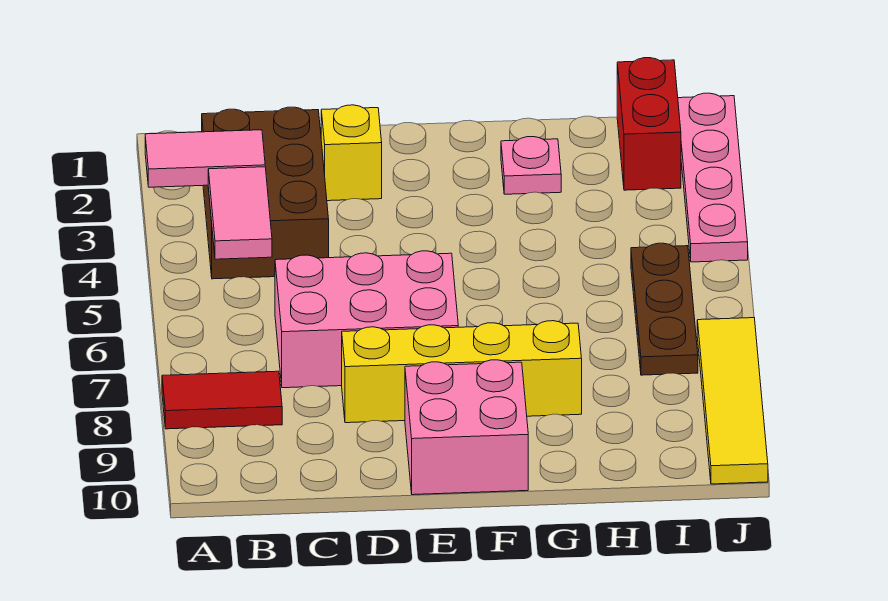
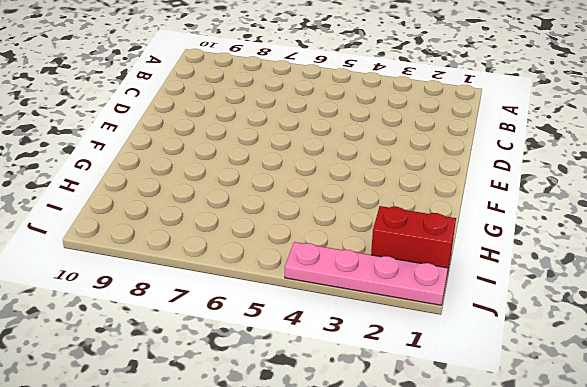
none -> red 1x2 tile [162,371,282,429]
none -> brown 2x3 brick [202,107,329,279]
none -> pink 2x3 brick [275,251,458,388]

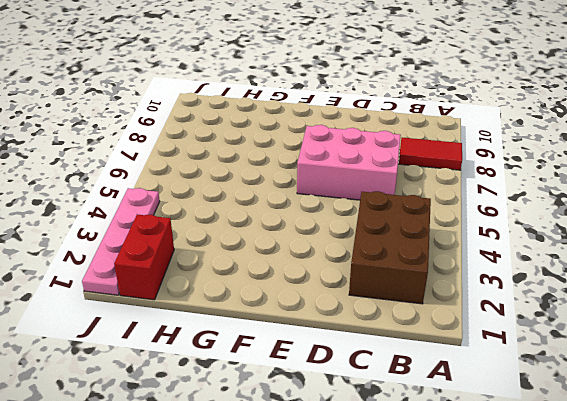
none -> yellow 1x1 brick [321,105,382,201]
none -> yellow 1x4 brick [342,321,582,423]
none -> pink 2x2 brick [405,360,528,495]

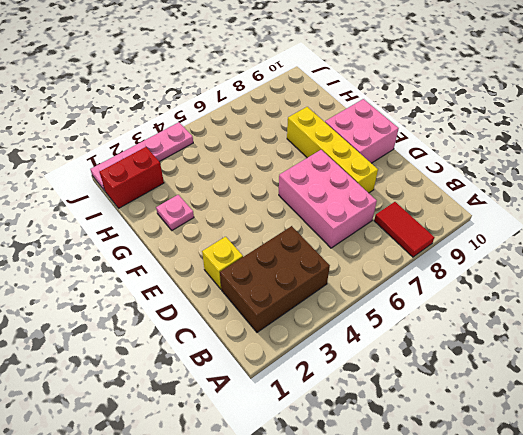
none -> brown 1x3 plate [631,243,698,375]
none -> yellow 1x4 tile [697,318,768,484]
none -> pink 1x2 tile [145,130,265,187]

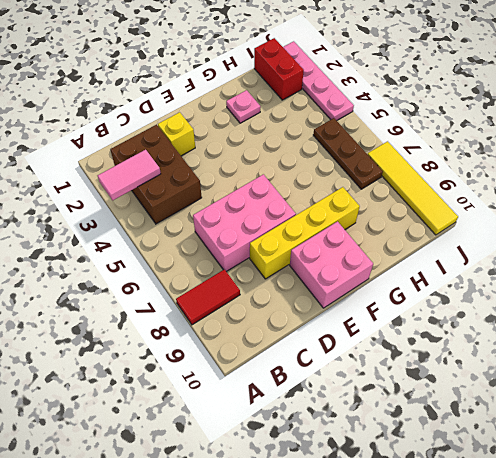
none -> pink 1x2 tile [208,167,272,259]

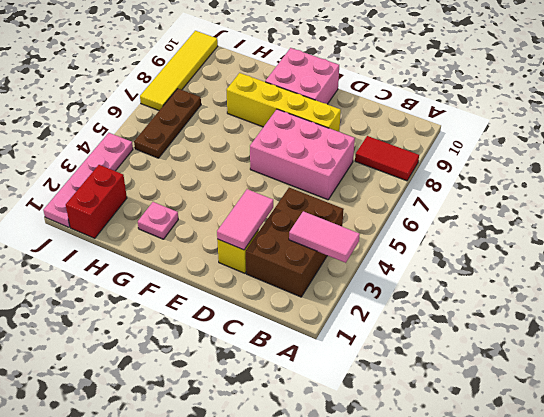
pink 1x2 tile [217,189,273,250] -> pink 1x2 tile moved to [208,167,272,259]

